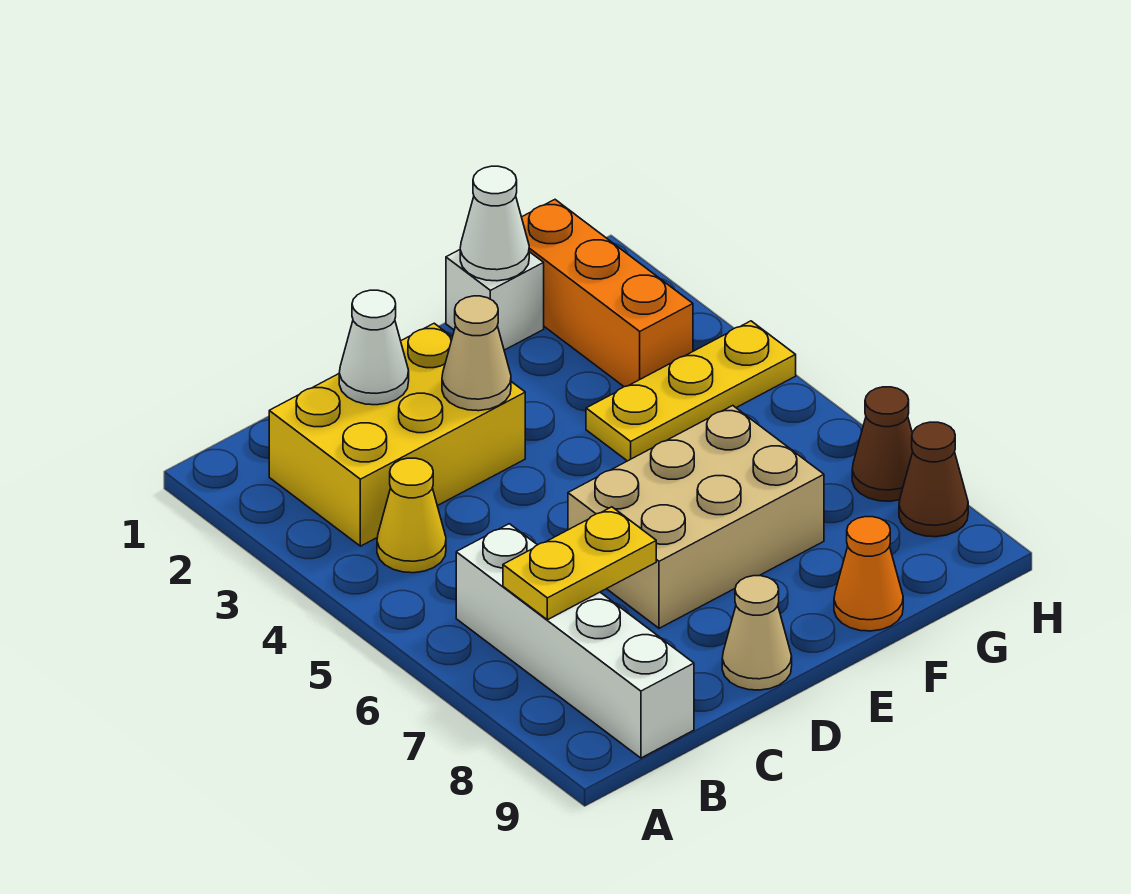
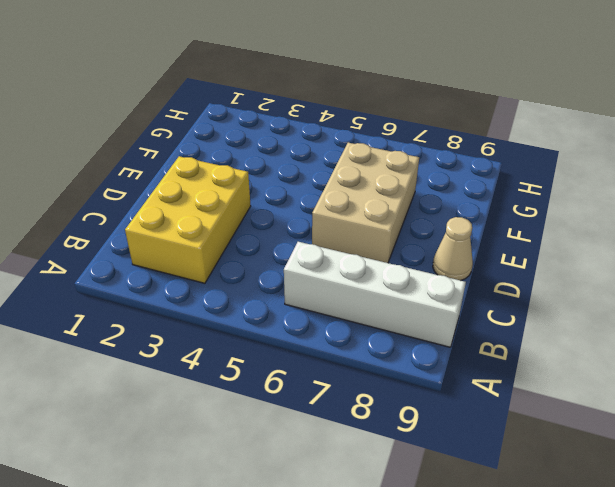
none -> yellow 1x1 cone [377,458,446,573]
none -> white 1x1 brick [446,250,544,350]
none -> yellow 1x3 plate [586,321,796,461]

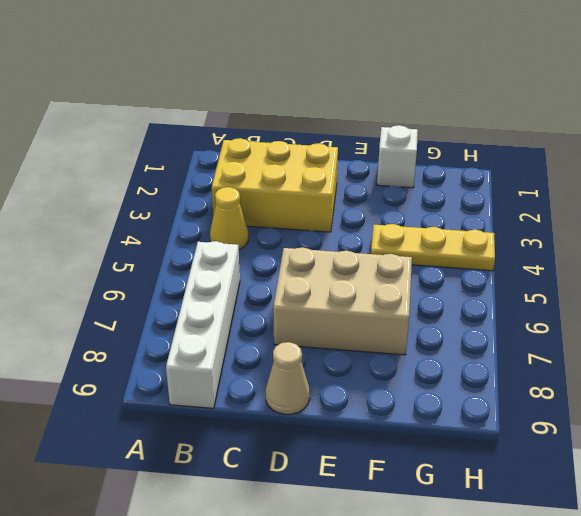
none -> orange 1x1 cone [834,517,903,631]
none -> orange 1x3 brick [522,200,693,387]
none -> brown 1x1 cone [852,387,913,501]

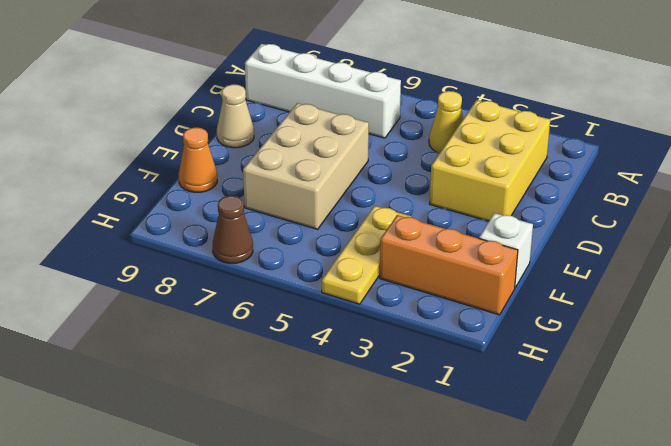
none -> brown 1x1 cone [899,422,968,537]
none -> yellow 1x2 plate [503,507,656,620]
none -> white 1x1 cone [339,290,409,405]

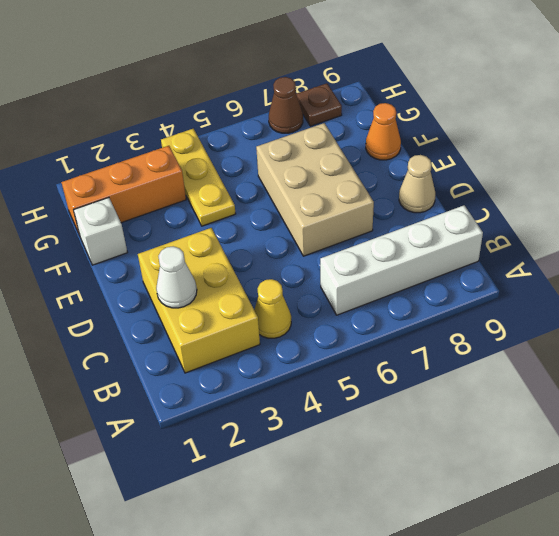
brown 1x1 plate [296,83,342,126] -> brown 1x1 cone [899,422,968,537]
none -> yellow 1x2 plate [503,507,656,620]
none -> tan 1x1 cone [442,296,511,411]
none -> white 1x1 cone [460,166,529,281]

